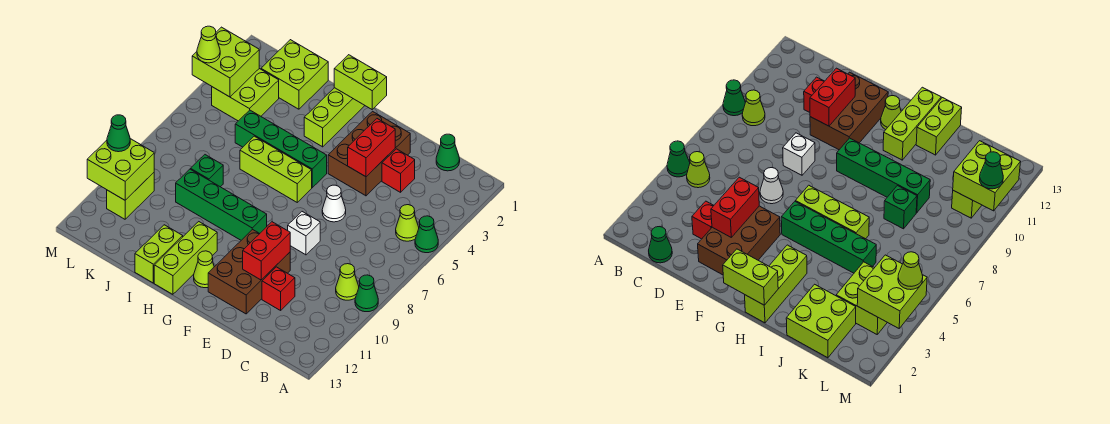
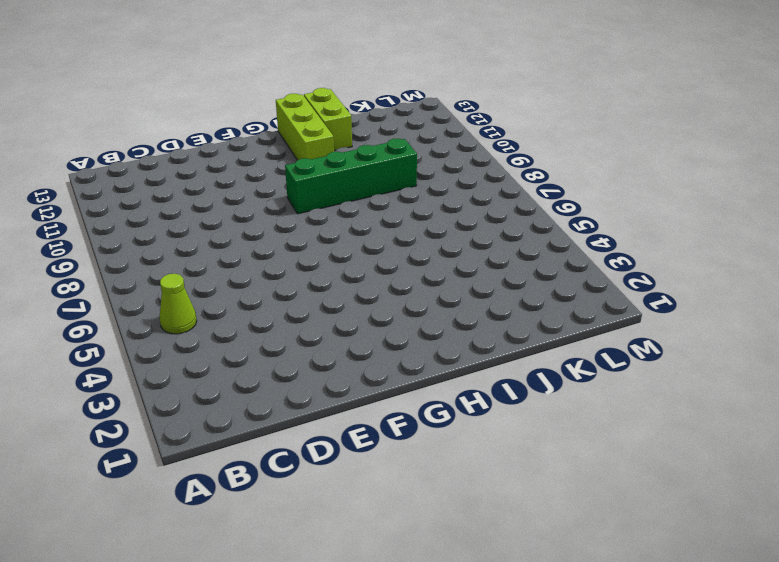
none -> green 1x1 cone [415,216,438,253]
none -> green 1x1 cone [355,275,378,312]
none -> lime 1x1 cone [336,264,359,300]

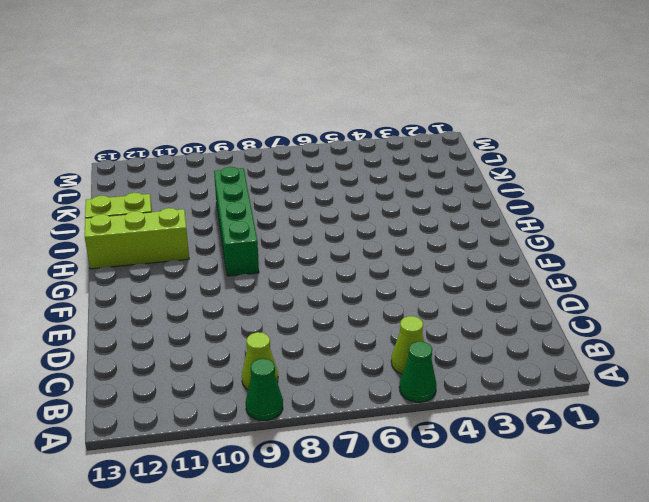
none -> green 1x1 cone [436,134,460,171]
none -> red 1x1 brick [382,149,415,192]
none -> red 1x1 brick [262,267,295,310]

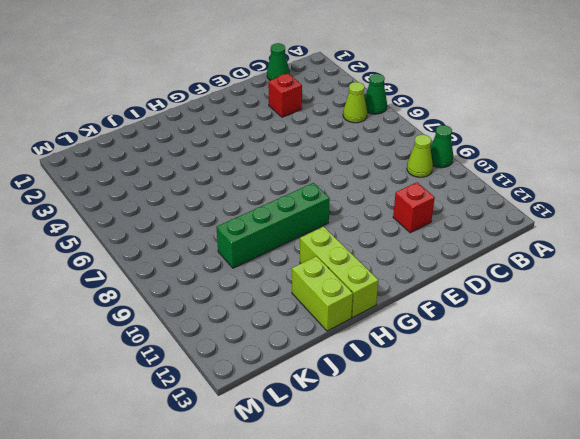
none -> brown 2x3 brick [328,111,410,196]
none -> white 1x1 cone [322,185,346,222]
none -> white 1x1 brick [288,212,320,255]

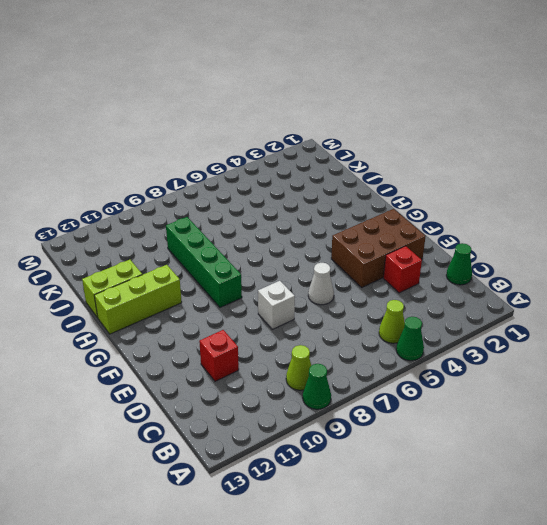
none -> brown 2x3 brick [208,229,290,314]
none -> green 1x4 brick [235,110,327,188]
none -> lime 1x3 brick [240,136,312,202]

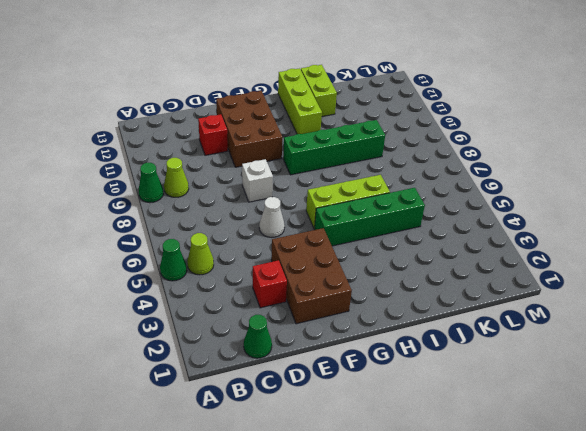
none -> lime 1x1 cone [194,251,214,288]
none -> lime 1x3 brick [304,88,365,147]
none -> lime 2x2 brick [261,40,328,109]

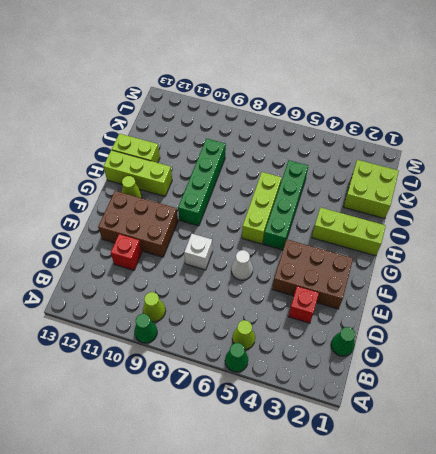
none -> green 1x1 brick [191,155,223,187]
none -> lime 2x2 brick [212,69,279,121]
none -> lime 1x2 brick [107,173,154,219]

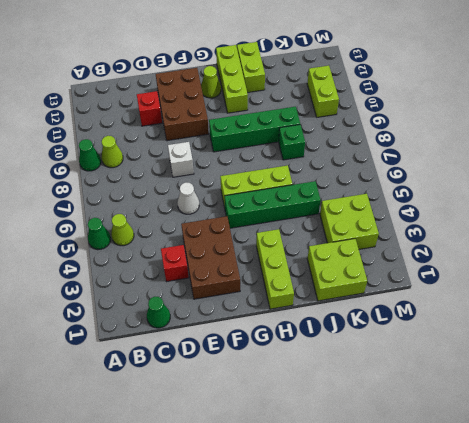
none -> red 1x2 brick [348,119,395,177]
none -> red 1x2 brick [243,222,290,280]
none -> lime 1x2 brick [334,55,387,109]

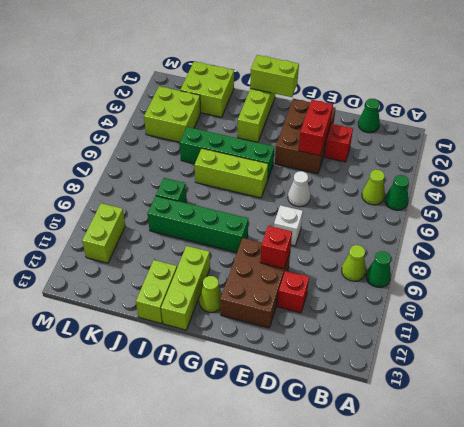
red 1x1 brick [260,226,292,269] -> red 1x2 brick [243,222,290,280]
none -> lime 2x2 brick [192,27,259,97]
none -> lime 2x2 brick [87,139,154,200]
none -> lime 1x1 cone [197,26,220,63]

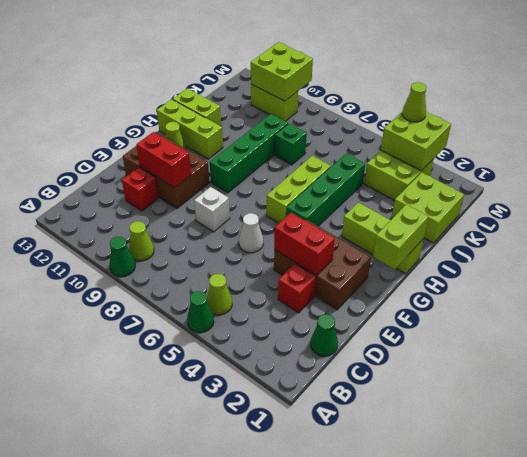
none -> green 1x1 cone [107,115,130,152]

